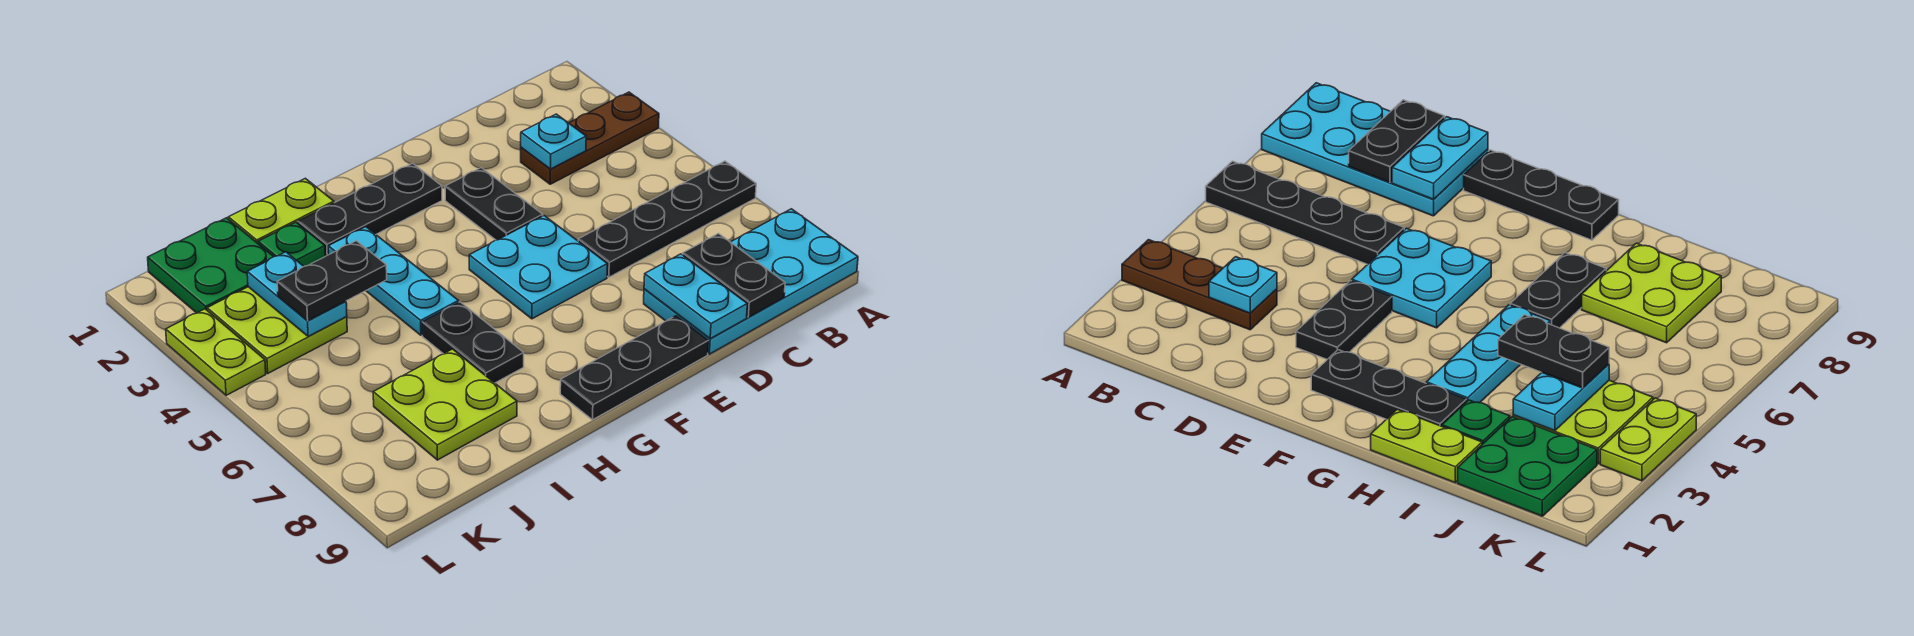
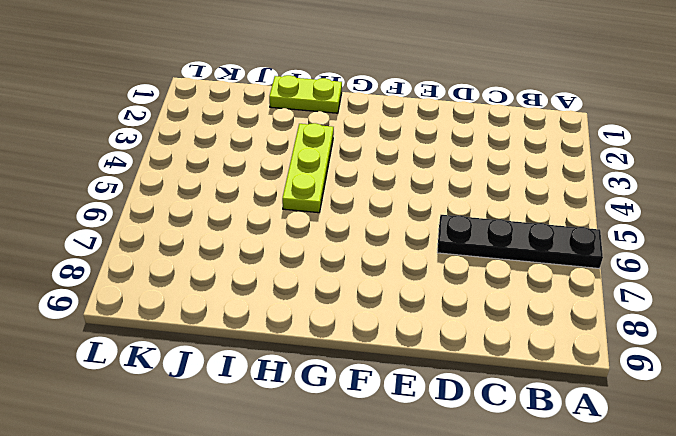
lime 1x3 plate [282,123,334,213] -> cyan 1x3 plate [328,227,459,335]
none -> brown 1x3 plate [521,92,659,184]
none -> cyan 2x4 plate [644,209,858,354]
none -> black 1x2 plate [445,168,543,240]

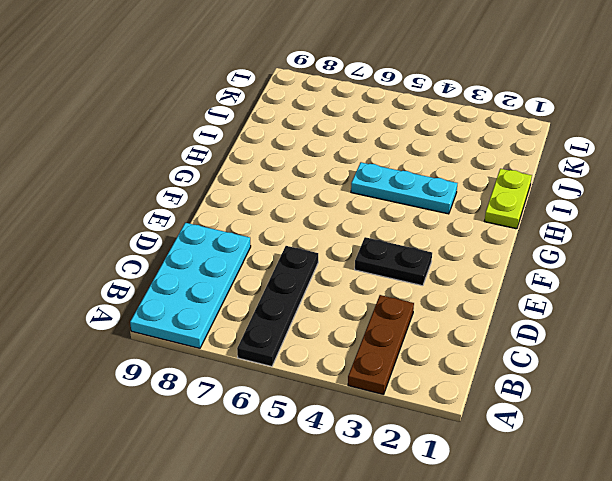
none -> cyan 2x2 plate [469,216,607,319]
none -> black 1x3 plate [560,316,708,420]
none -> black 1x3 plate [298,163,442,256]

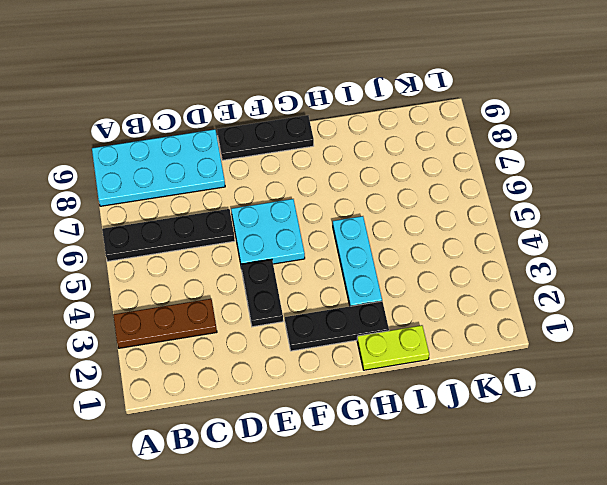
none -> black 1x2 plate [422,302,524,383]
none -> green 1x1 plate [258,222,325,266]
none -> lime 2x2 plate [373,349,517,460]

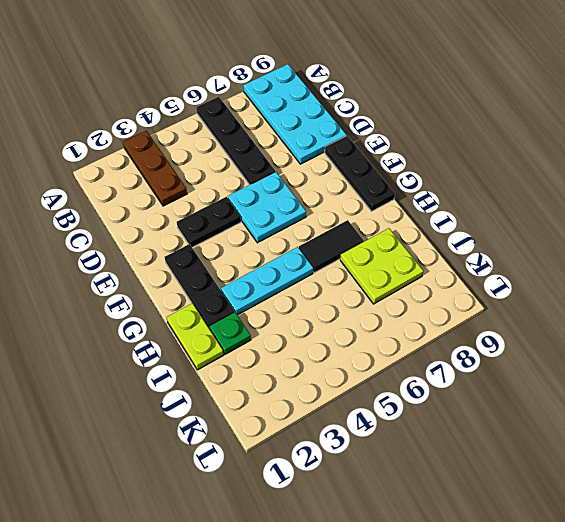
black 1x2 tile [299,220,364,273] -> black 1x2 plate [422,302,524,383]
none -> green 2x2 plate [148,218,274,313]
none -> lime 2x2 plate [207,287,347,373]
none -> lime 1x2 plate [166,309,266,395]

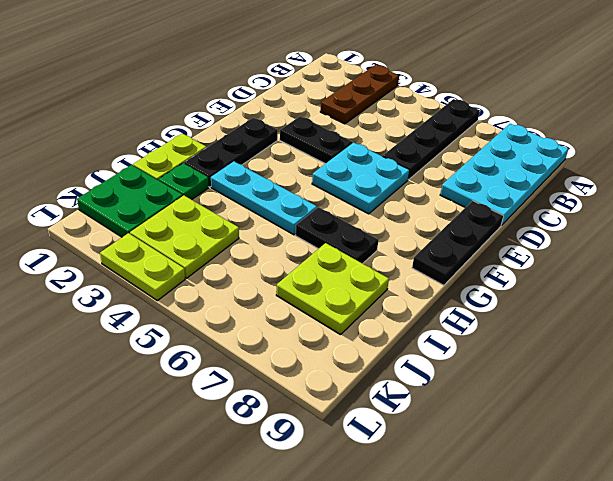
none -> cyan 1x1 plate [521,114,586,169]
none -> black 1x2 plate [683,234,785,317]
none -> cyan 1x2 plate [644,254,747,339]

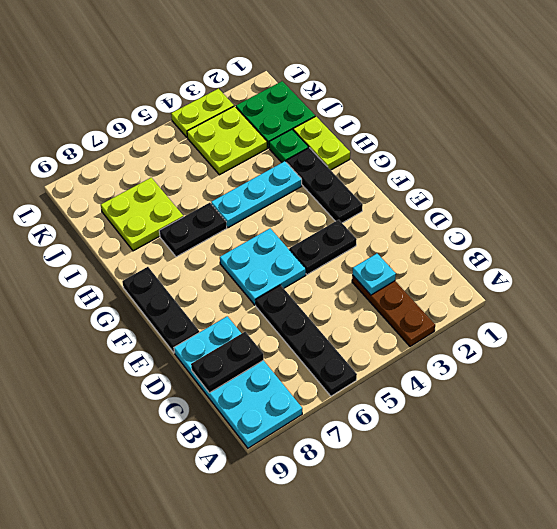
none -> cyan 1x2 plate [644,254,747,339]
none -> cyan 1x2 plate [247,252,347,337]
none -> black 1x2 plate [277,241,387,321]

